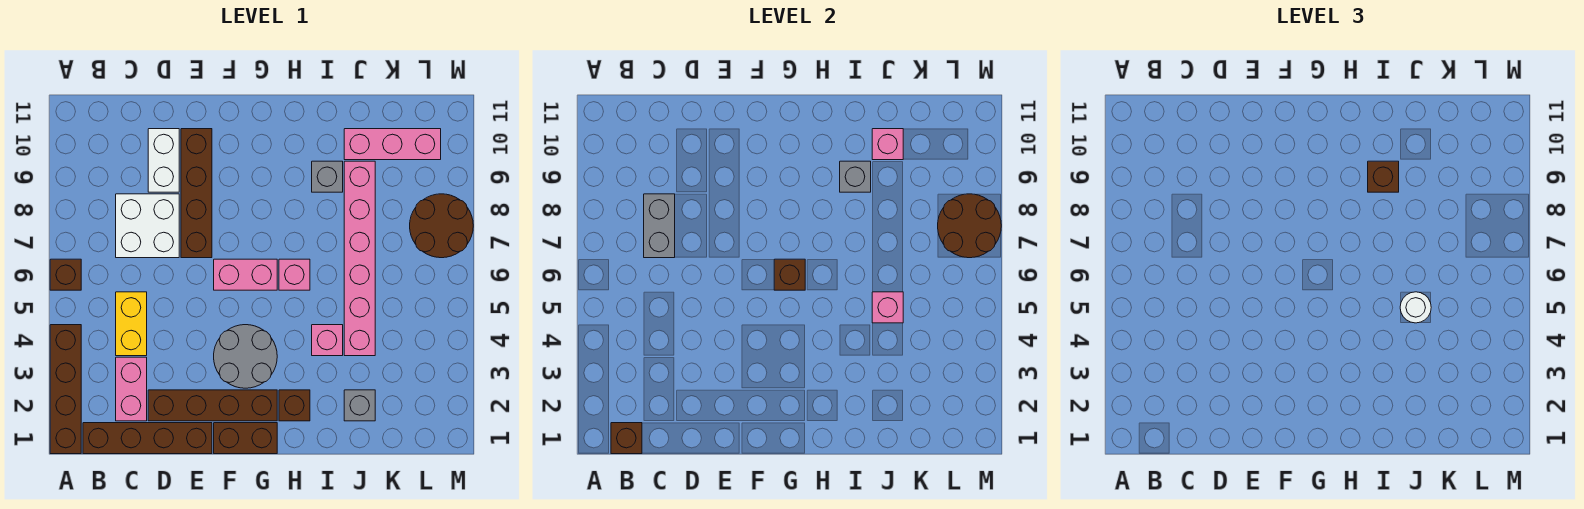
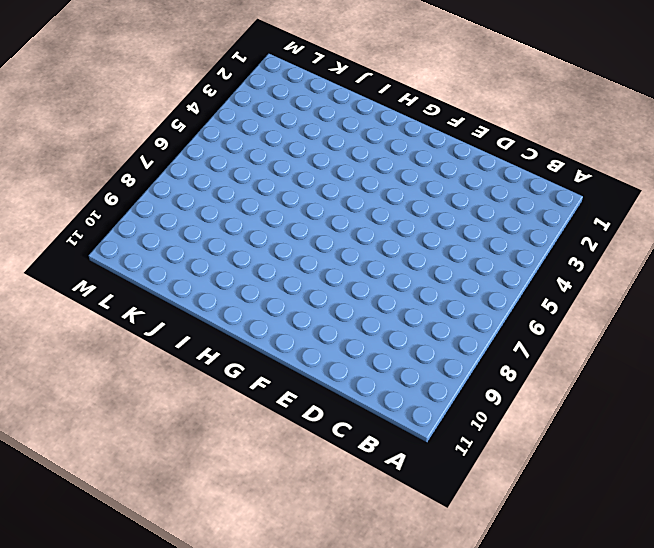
none -> brown 1x4 brick [50,325,81,454]
none -> brown 1x1 brick [50,259,81,290]
none -> brown 1x4 brick [83,423,212,454]

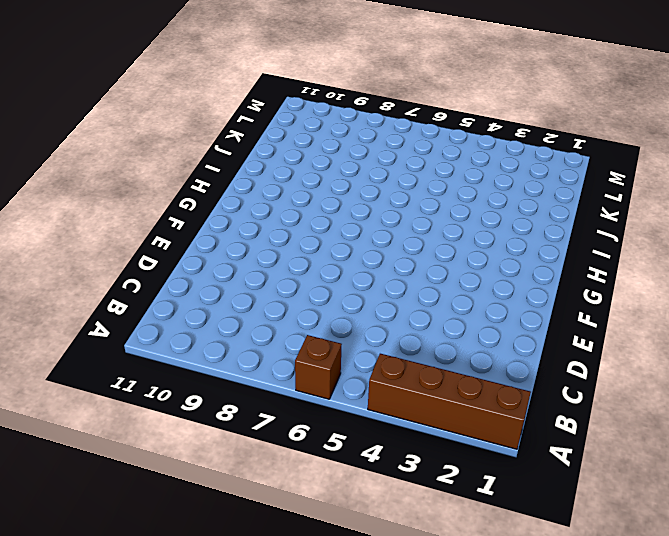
none -> brown 1x4 brick [83,423,212,454]
none -> pink 1x2 brick [116,357,147,421]
none -> yellow 1x2 brick [116,292,147,356]

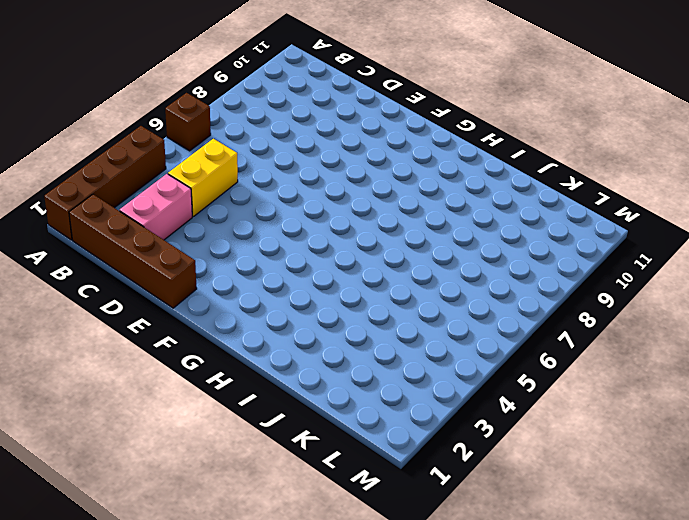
none -> white 2x2 brick [116,194,179,258]
none -> brown 1x4 brick [148,390,277,421]
none -> white 1x2 brick [148,129,179,192]

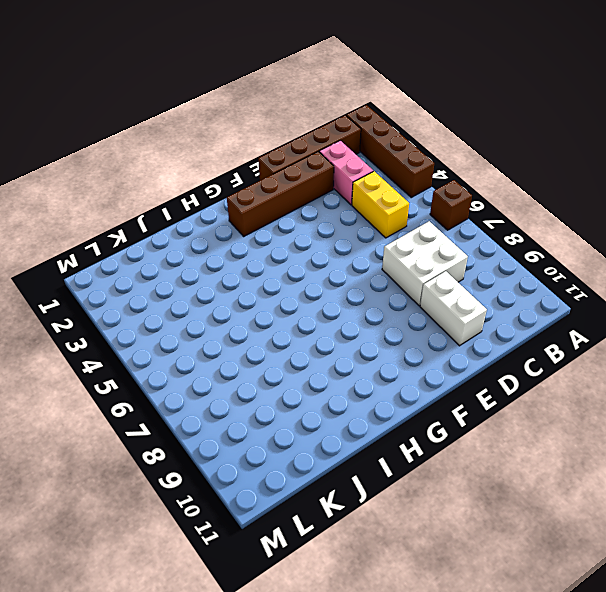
none -> brown 1x4 brick [181,129,212,258]
none -> brown 1x2 brick [214,423,277,454]
none -> grey 2x2 round brick [214,325,277,388]

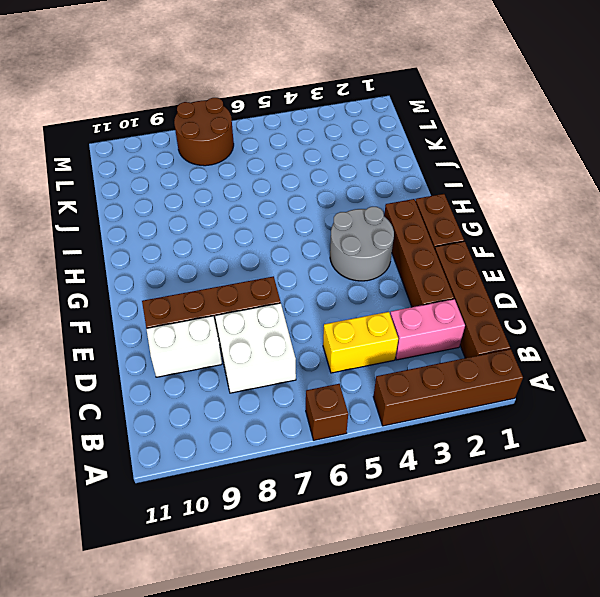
none -> pink 1x2 brick [214,259,277,290]
none -> brown 1x1 brick [279,390,310,421]
none -> pink 1x1 brick [279,259,310,290]

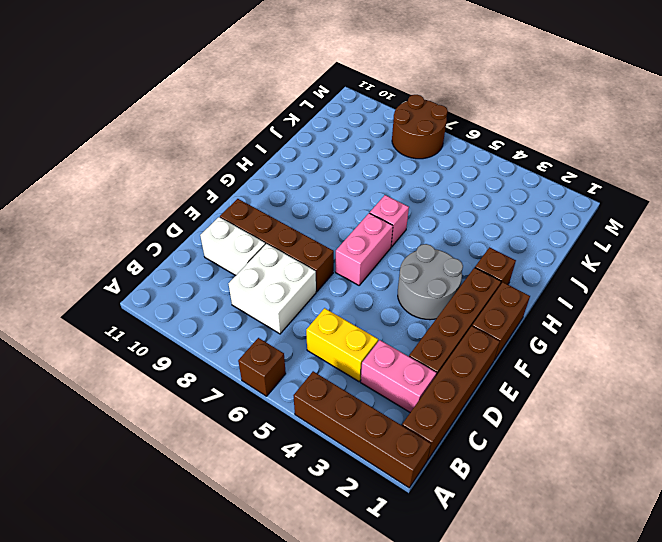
none -> pink 1x1 brick [312,325,343,356]
none -> grey 1x1 brick [312,161,343,192]
none -> grey 1x1 brick [344,390,375,421]

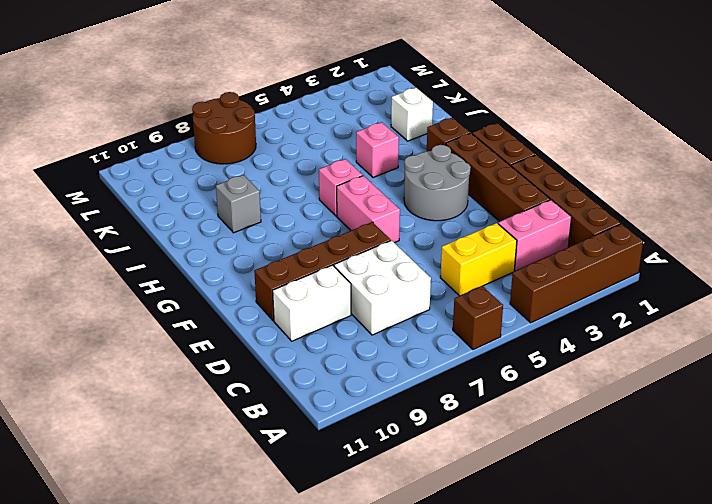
white 1x1 brick [391,88,433,141] -> grey 1x1 brick [344,390,375,421]
none -> pink 1x6 brick [344,161,375,356]
none -> pink 1x3 brick [344,129,441,160]
none -> brown 1x1 brick [611,423,642,454]

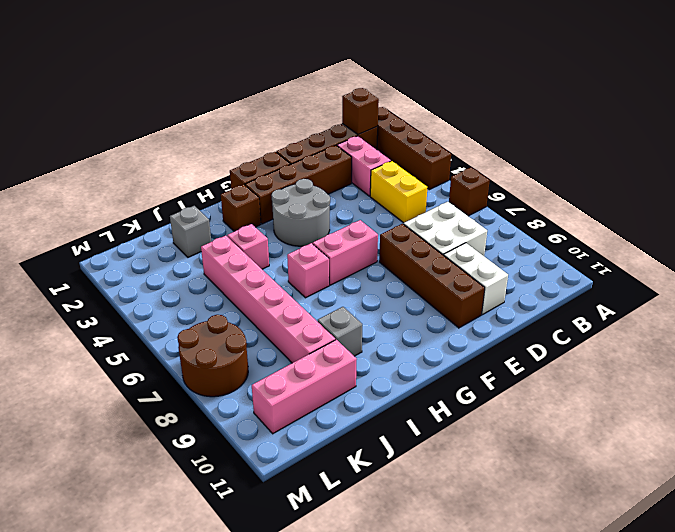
none -> grey 1x2 brick [644,194,675,258]
none -> brown 1x1 brick [774,259,805,290]
none -> grey 1x1 brick [840,161,871,192]

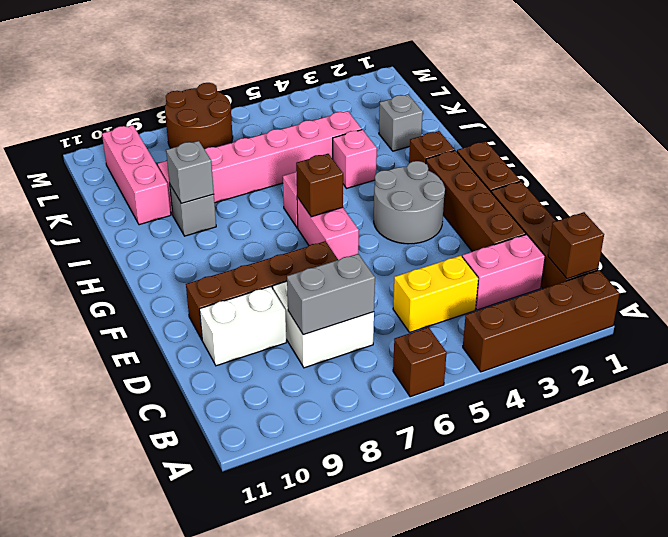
none -> pink 1x1 brick [872,292,903,323]
none -> pink 1x1 brick [872,129,903,160]
none -> brown 2x2 round brick [938,194,1001,258]

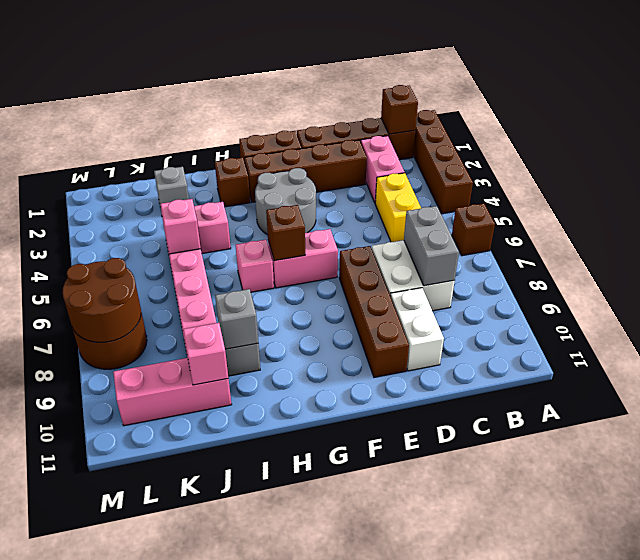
none -> brown 1x1 brick [1368,161,1399,192]
none -> white 1x1 round brick [1400,292,1431,323]

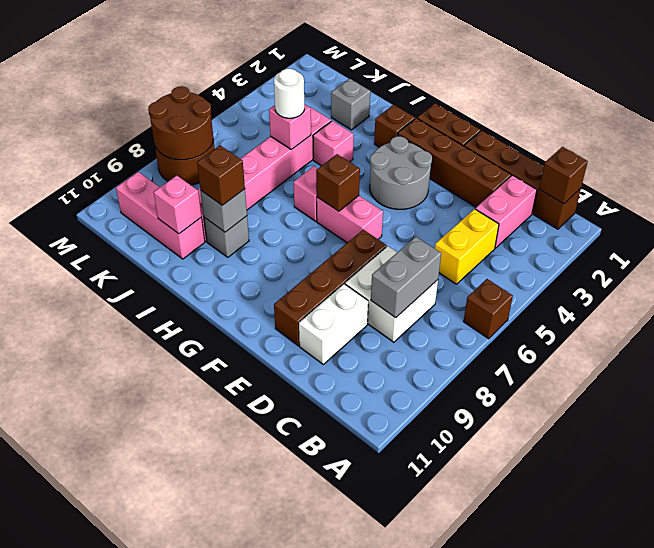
none -> brown 1x4 brick [50,325,81,454]

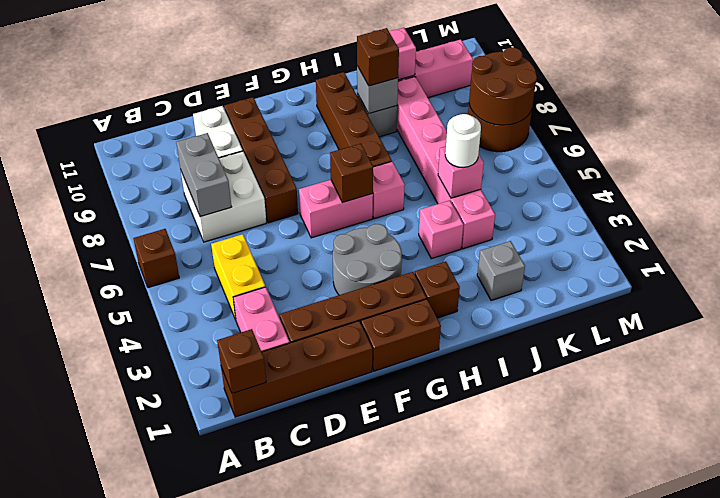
brown 1x4 brick [316,72,392,167] -> brown 1x4 brick moved to [50,325,81,454]

